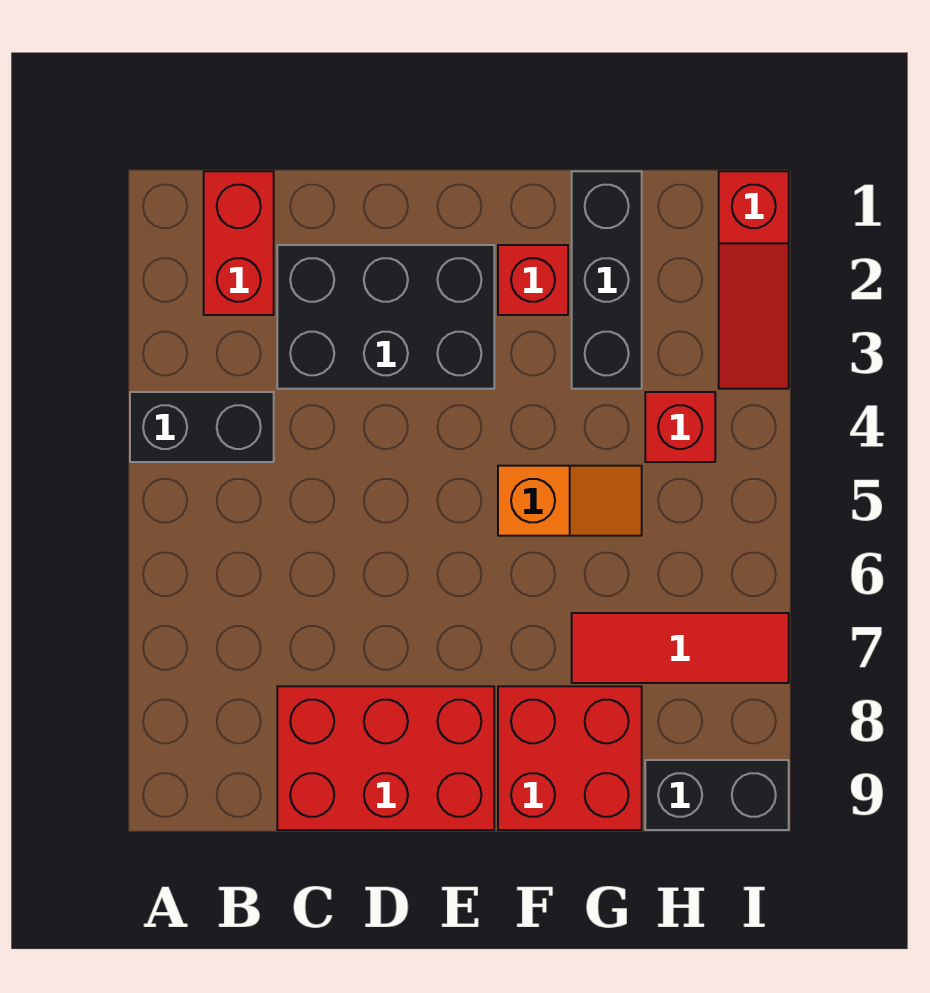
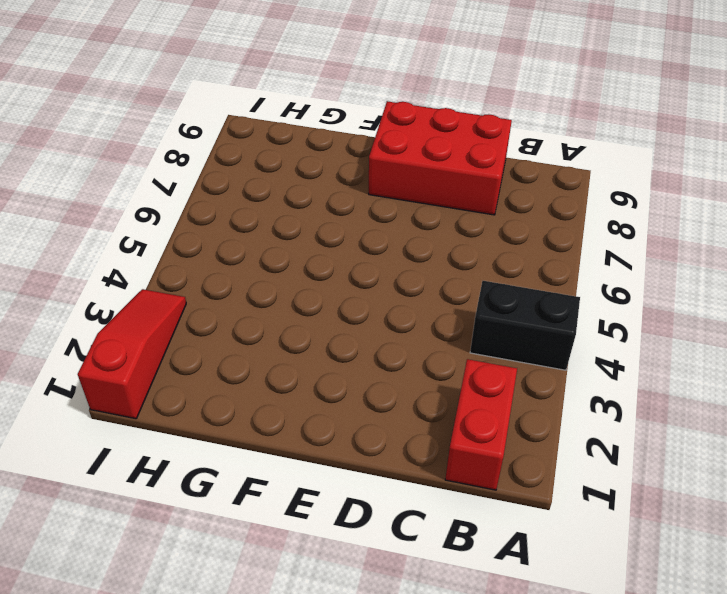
none -> black 2x3 brick [277,245,494,389]
none -> red 1x1 brick [498,245,568,315]
none -> orange 1x2 slope [498,466,642,536]

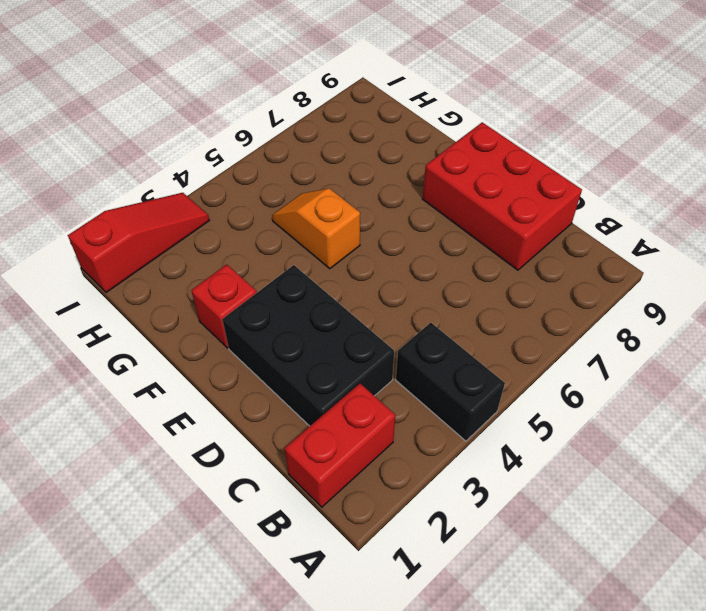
none -> red 2x2 brick [498,686,642,830]
none -> black 1x3 brick [572,171,642,389]
none -> red 1x3 tile [572,613,789,683]

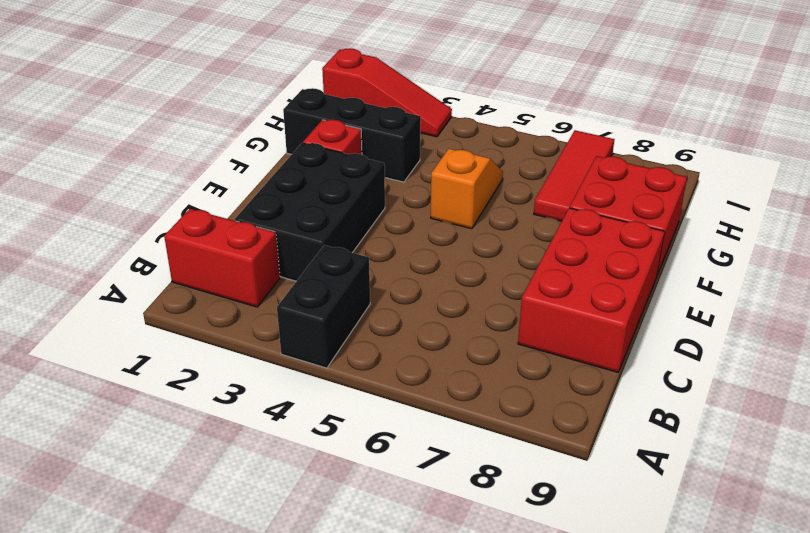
none -> red 1x1 brick [645,392,715,462]
none -> black 1x2 brick [645,760,789,830]

